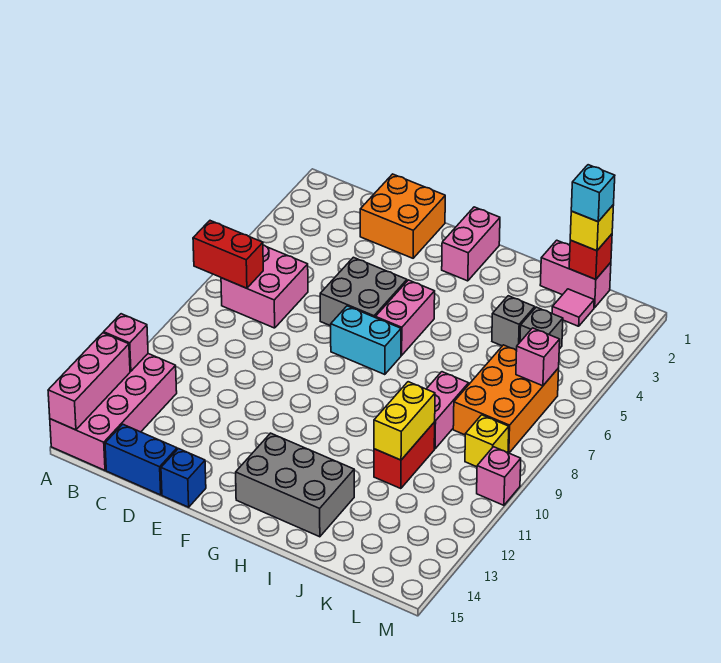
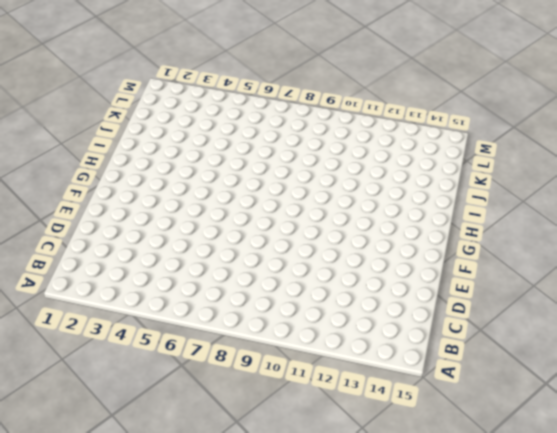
none -> pink 2x4 brick [50,354,177,470]
none -> pink 2x2 brick [221,245,308,328]
none -> blue 1x2 brick [105,424,177,495]

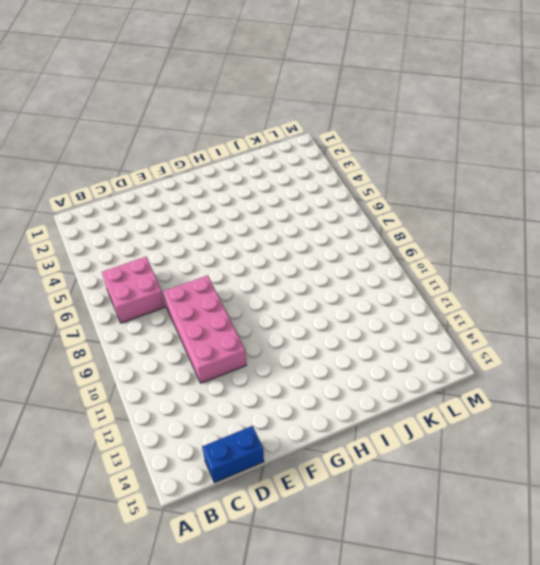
pink 2x4 brick [163,275,246,383] -> pink 2x4 brick moved to [50,354,177,470]
none -> orange 2x2 brick [360,174,445,258]
none -> grey 2x2 brick [320,257,407,326]
none -> blue 1x1 brick [161,449,206,507]

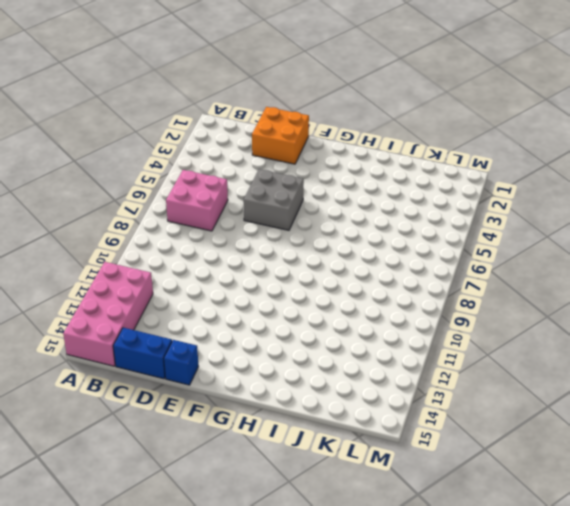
none -> cyan 1x2 brick [331,306,401,375]
none -> pink 1x2 brick [442,207,500,281]
none -> pink 1x2 brick [375,280,435,355]

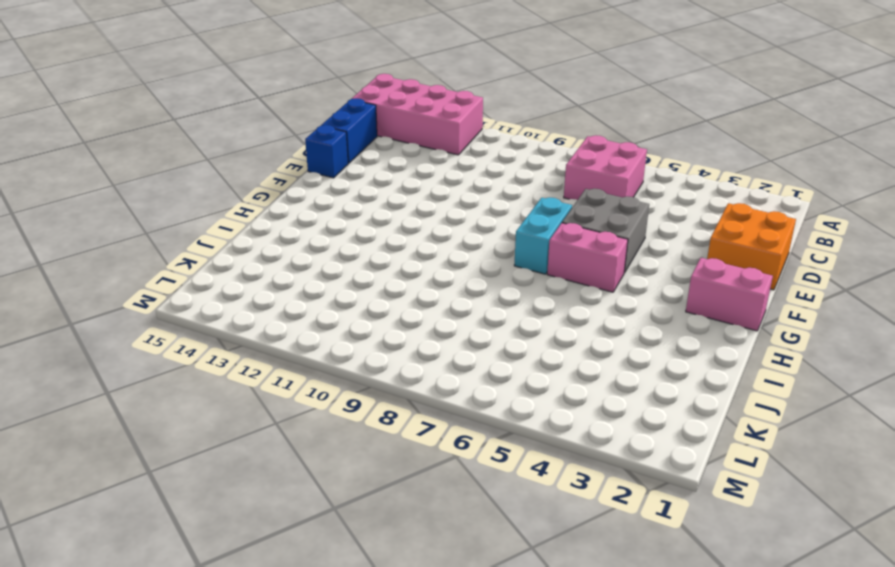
none -> grey 2x3 brick [236,433,354,537]
none -> pink 1x2 brick [540,240,611,308]
none -> grey 1x1 brick [492,296,535,350]

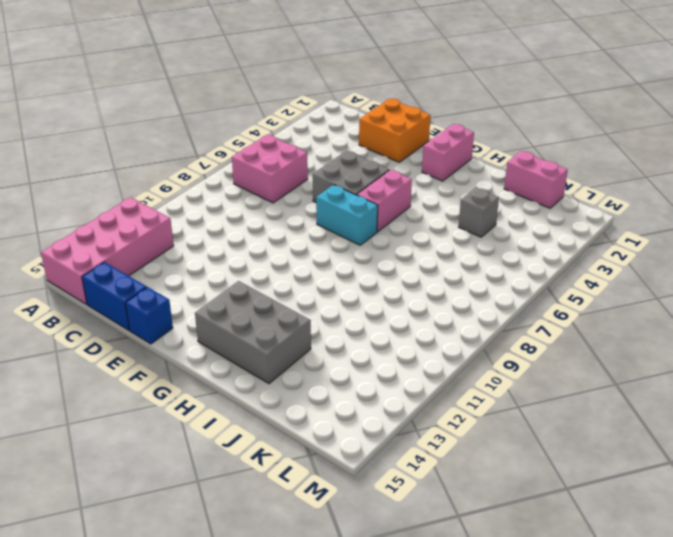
none -> pink 1x2 brick [427,372,469,449]
none -> red 1x2 brick [374,422,435,489]
none -> pink 1x1 tile [552,289,594,326]

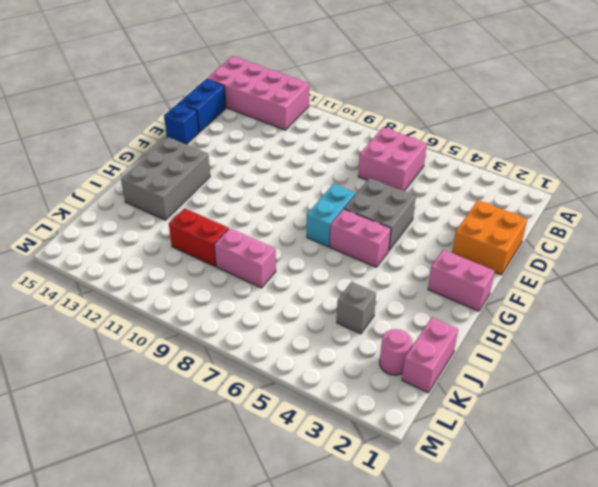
pink 1x1 round brick [380,329,412,375] -> pink 1x1 tile [552,289,594,326]
none -> grey 1x1 brick [520,307,563,349]
none -> orange 2x3 brick [453,345,559,453]
none -> yellow 1x1 brick [465,415,509,467]

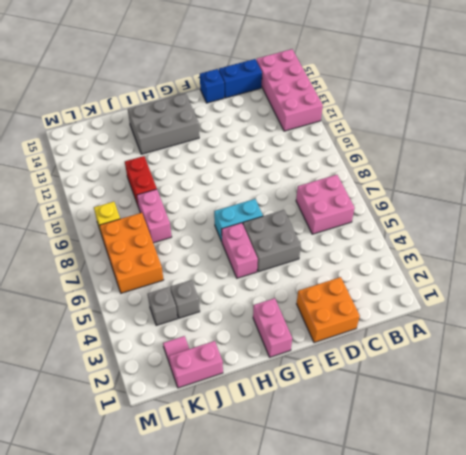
none -> pink 1x1 brick [477,447,521,505]
none -> red 1x2 brick [193,221,263,288]
none -> pink 1x1 brick [104,314,148,371]

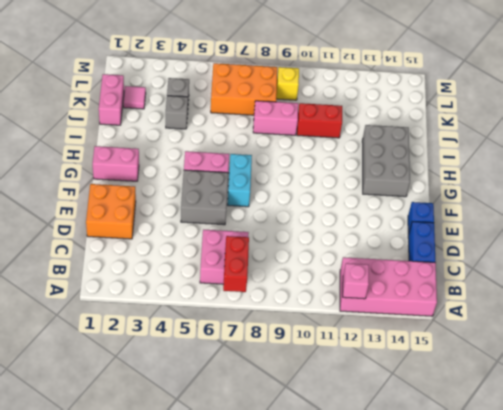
none -> pink 1x1 brick [477,447,521,505]
none -> pink 1x3 brick [48,333,130,430]
none -> yellow 1x2 brick [374,382,435,460]

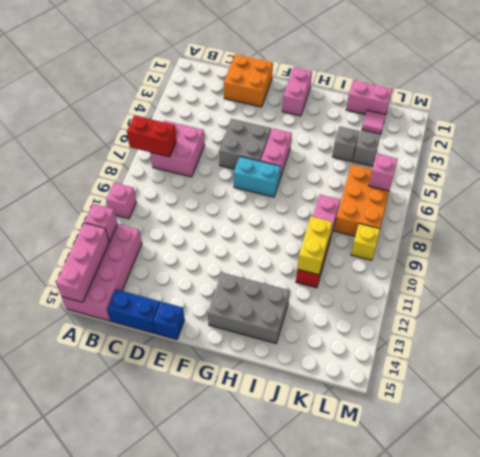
pink 1x1 brick [106,183,136,219] -> pink 1x1 brick moved to [477,447,521,505]
none -> red 1x1 brick [569,234,612,279]
none -> yellow 1x1 brick [570,205,614,251]
none -> cyan 1x1 brick [571,165,615,222]

